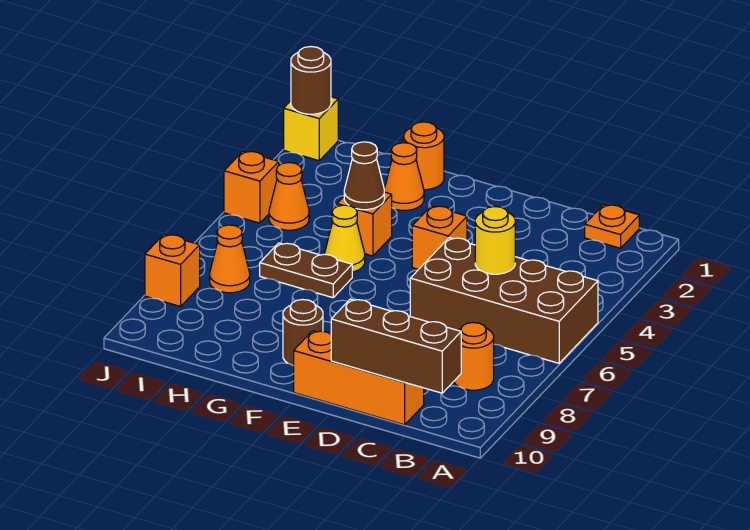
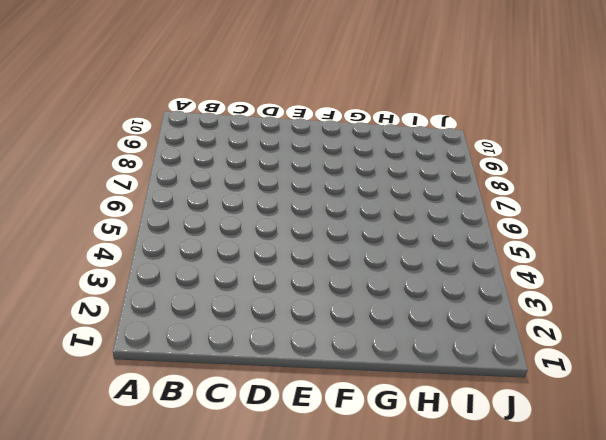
none -> brown 2x4 brick [410,238,598,363]
none -> orange 1x1 plate [585,205,639,248]
none -> orange 1x1 round brick [454,323,494,390]

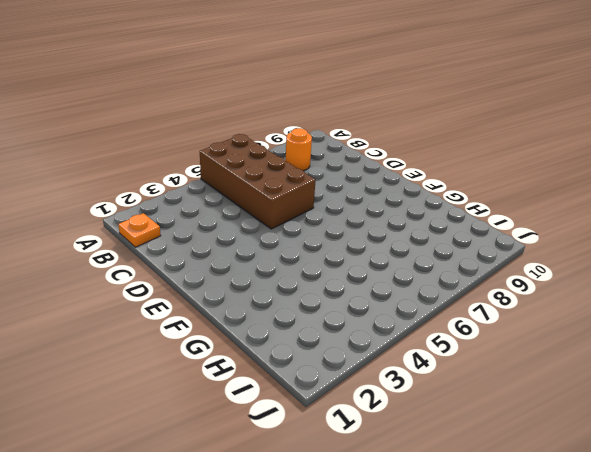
none -> orange 1x3 brick [294,331,424,425]
none -> orange 1x1 brick [412,206,467,269]
none -> brown 1x1 round brick [283,299,323,366]

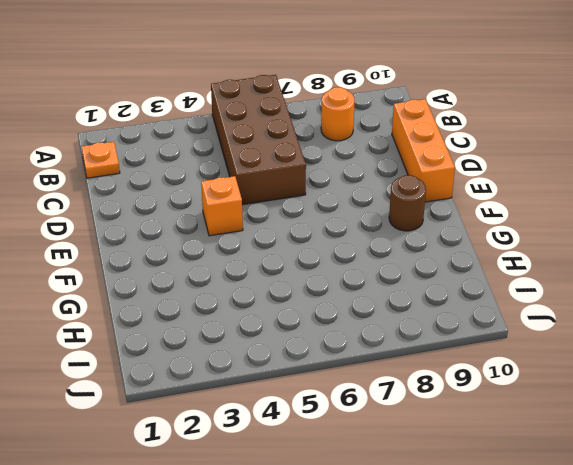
none -> orange 1x1 round brick [404,122,444,190]
none -> orange 1x1 cone [384,143,424,210]
none -> orange 1x1 brick [337,192,392,256]

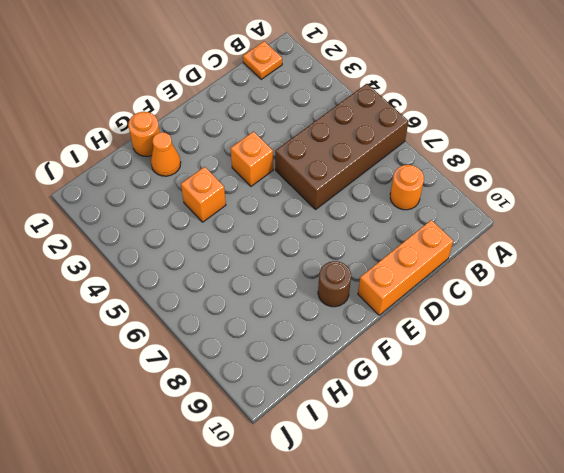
none -> yellow 1x1 cone [325,205,365,272]
none -> brown 1x2 plate [260,243,352,298]
none -> orange 1x1 cone [269,162,309,230]

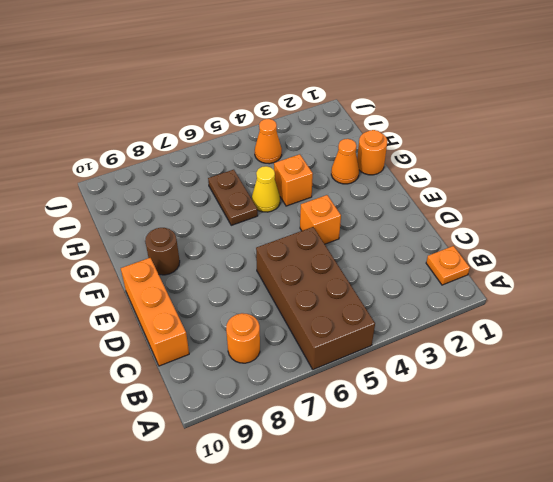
none -> orange 1x1 cone [210,225,250,293]
none -> yellow 1x1 brick [284,97,338,161]
none -> orange 1x1 brick [224,151,279,223]

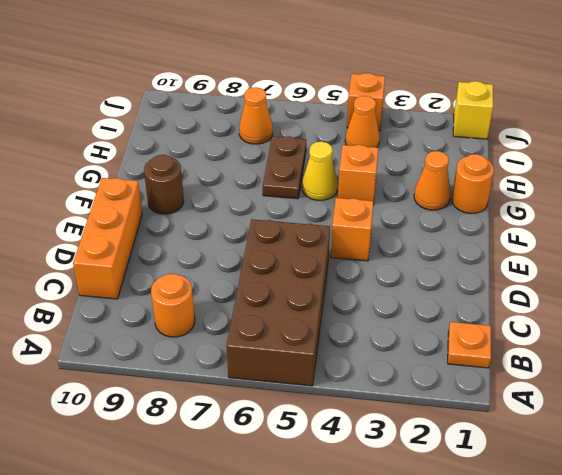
none -> orange 1x1 brick [145,234,200,306]
none -> brown 1x3 brick [331,299,461,393]
none -> yellow 1x1 round brick [475,207,515,274]

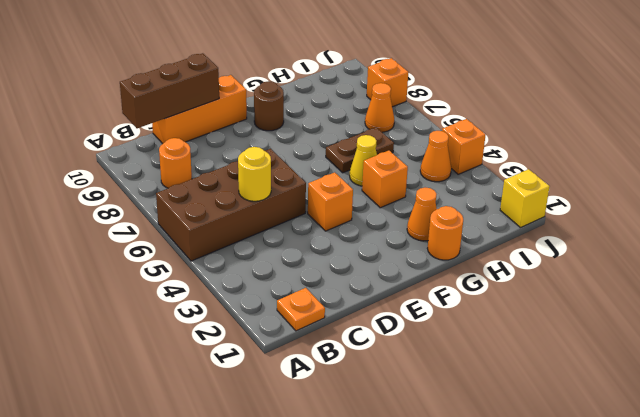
none -> brown 1x1 cone [344,142,384,210]
none -> brown 1x1 round brick [291,47,331,114]

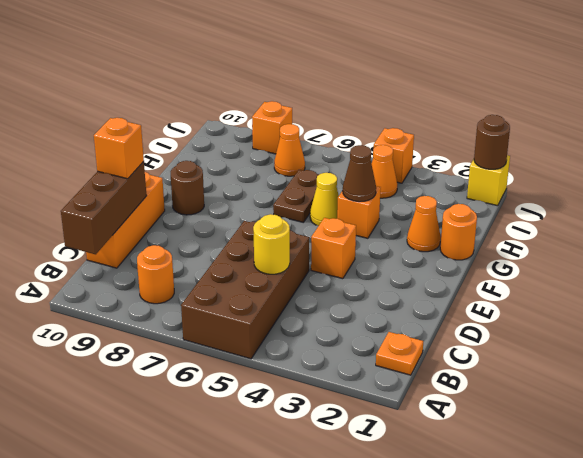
orange 1x1 brick [94,118,144,179] -> none

